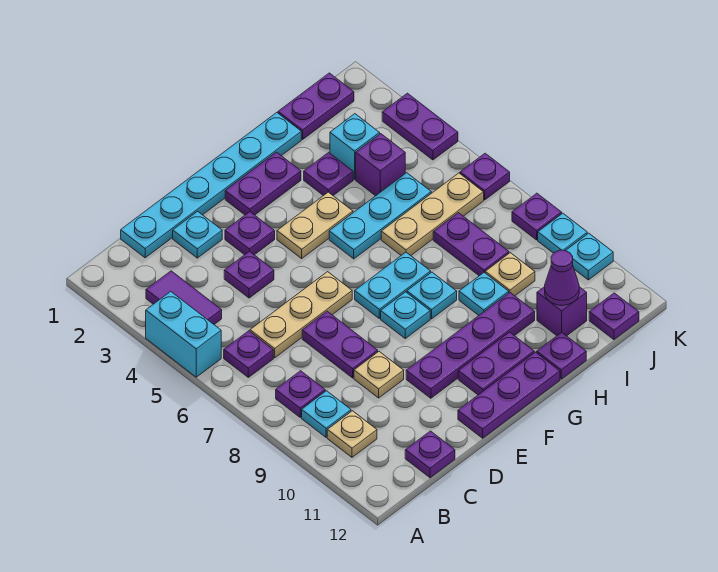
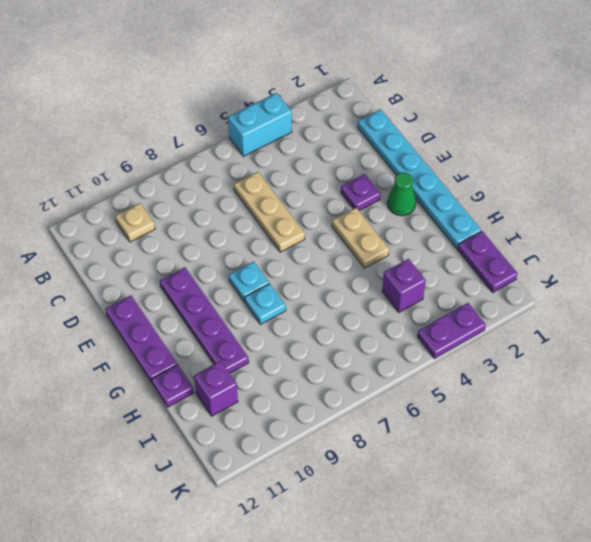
green 1x1 cone [387,172,416,216] -> purple 1x2 plate [225,152,301,215]
none -> purple 1x2 tile [146,271,222,324]
none -> purple 1x1 plate [224,331,273,377]
none -> purple 1x1 plate [276,371,325,417]
none -> cyan 1x1 plate [302,391,351,437]

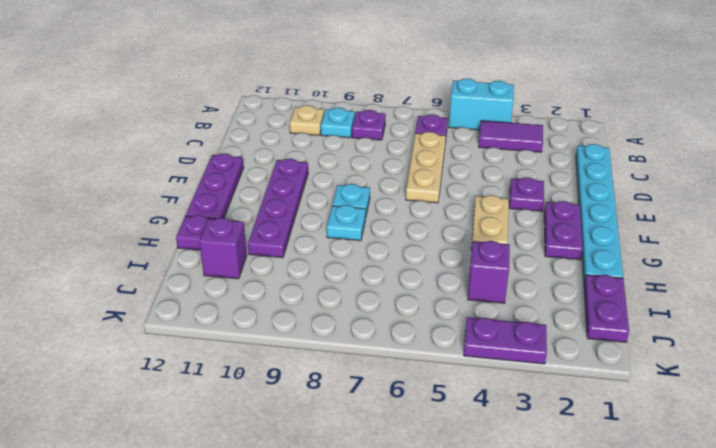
none -> purple 1x1 plate [405,431,455,478]
none -> cyan 1x1 plate [173,211,222,258]
none -> purple 1x1 plate [224,251,274,298]
none -> purple 1x2 plate [302,311,378,378]

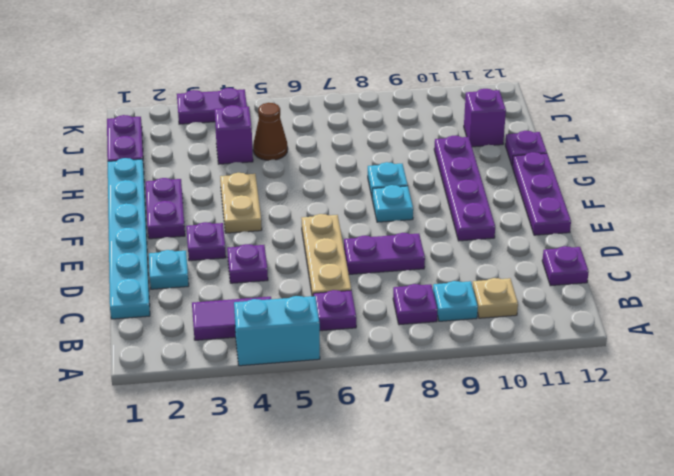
brown 1x1 cone [253,103,288,160] -> cyan 1x3 plate [329,173,431,259]
none -> tan 1x1 plate [354,352,404,398]
none -> cyan 1x2 plate [355,252,431,318]
none -> purple 1x2 plate [458,332,534,395]
none -> purple 1x1 plate [304,152,353,196]

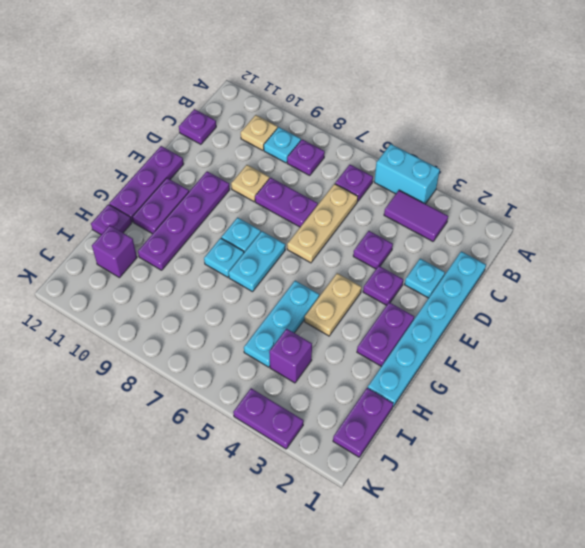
none -> purple 1x1 plate [304,152,353,196]
none -> tan 1x3 plate [381,173,484,256]
none -> cyan 1x1 plate [459,273,509,315]
none -> cyan 1x1 brick [330,114,380,179]

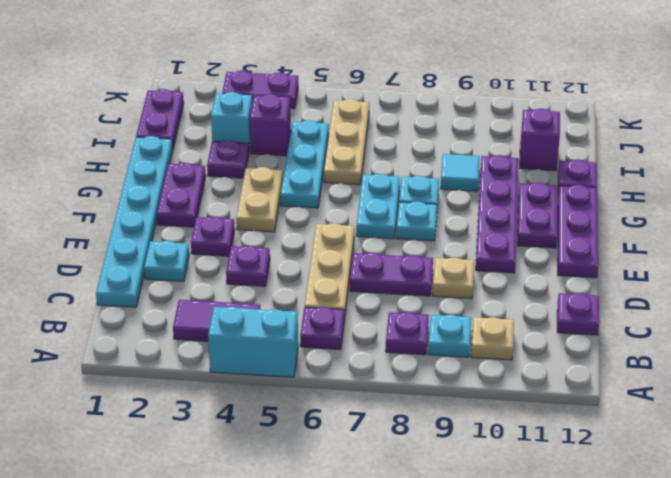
cyan 1x1 tile [441,154,480,191] -> cyan 1x1 plate [459,273,509,315]
none -> purple 1x2 plate [433,213,509,276]
none -> tan 1x1 plate [485,253,535,296]
none -> purple 1x1 plate [589,293,639,340]
none -> purple 1x1 plate [460,153,510,200]

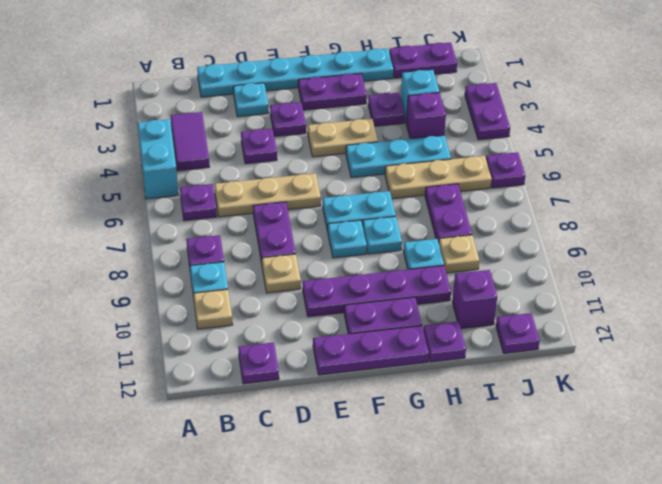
none -> purple 1x1 plate [512,193,562,240]
none -> cyan 1x1 plate [538,213,587,253]
none -> cyan 1x1 plate [566,233,613,280]
none -> purple 1x1 cone [545,250,579,305]

